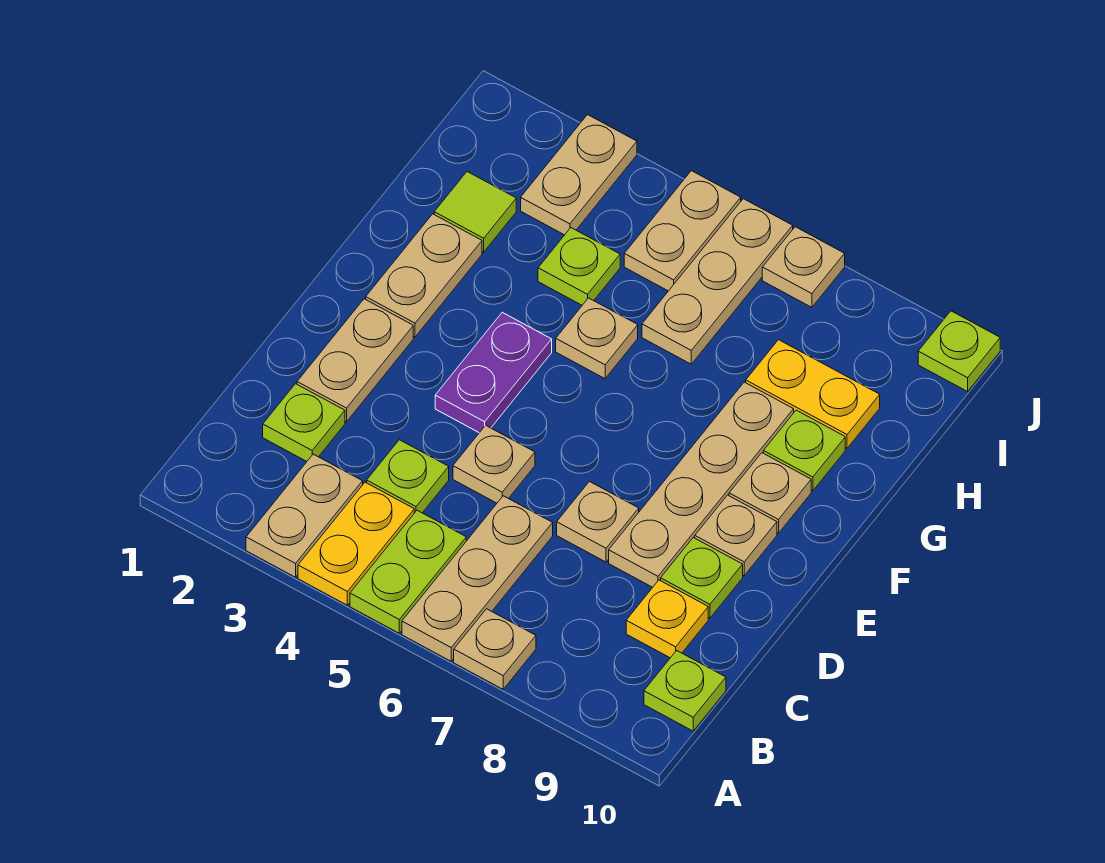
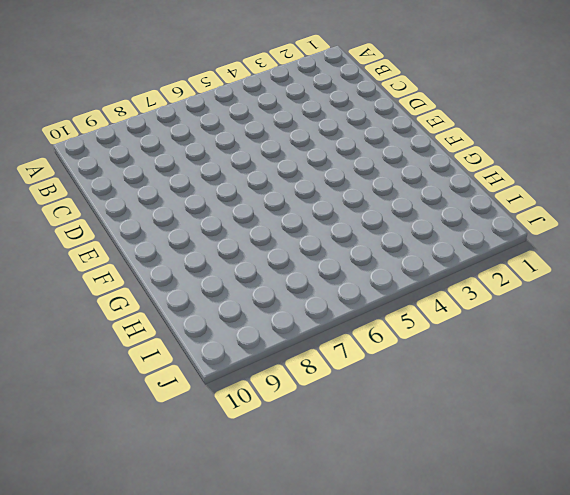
none -> tan 1x2 plate [246,454,363,577]
none -> yellow 1x2 plate [298,482,414,605]
none -> lime 1x2 plate [350,510,466,633]

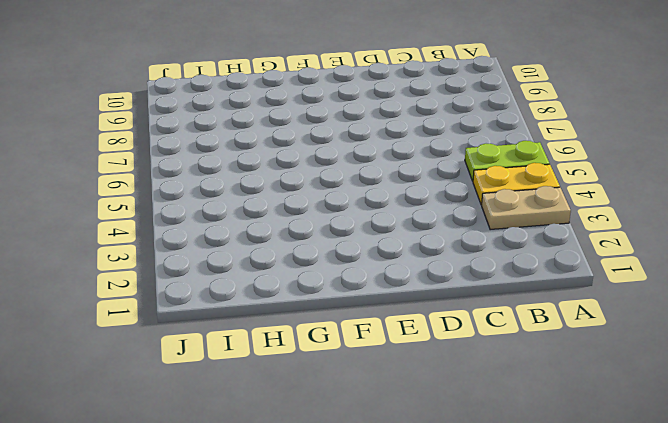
none -> tan 1x3 plate [402,496,553,661]
none -> tan 1x1 plate [454,609,536,689]
none -> lime 1x1 plate [644,651,726,731]

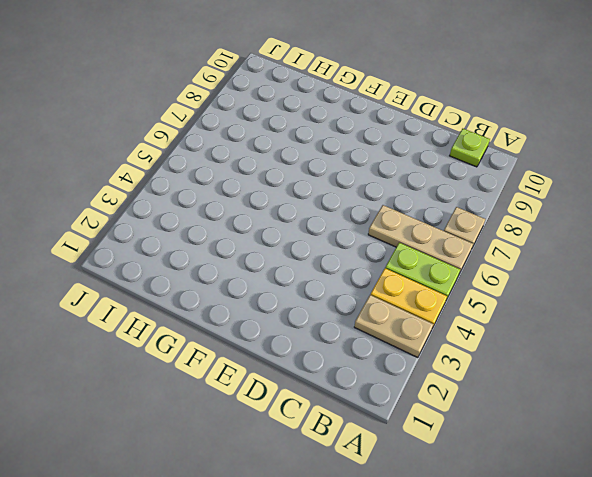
none -> lime 1x1 plate [263,384,345,461]
none -> lime 1x1 plate [367,440,449,513]
none -> yellow 1x1 plate [626,580,708,658]

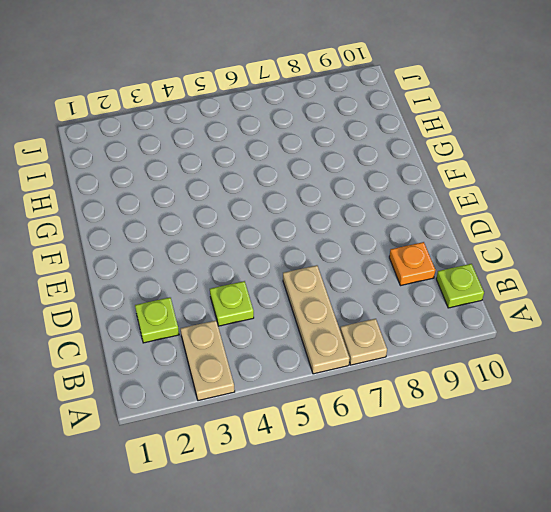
orange 1x1 plate [389,242,435,286] -> yellow 1x1 plate [626,580,708,658]
none -> yellow 1x2 plate [298,482,414,605]
none -> lime 1x2 plate [350,510,466,633]
none -> tan 1x2 plate [297,299,413,422]

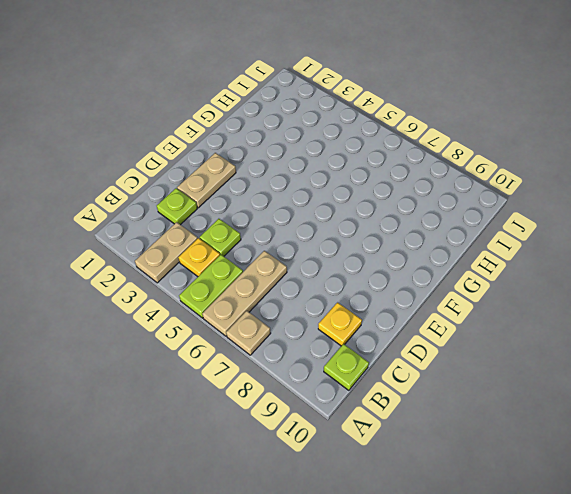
yellow 1x1 plate [178,238,220,277] -> yellow 1x2 plate [298,482,414,605]
none -> tan 1x1 plate [453,425,535,503]
none -> tan 1x1 plate [557,482,639,562]
none -> tan 1x4 plate [609,382,794,587]

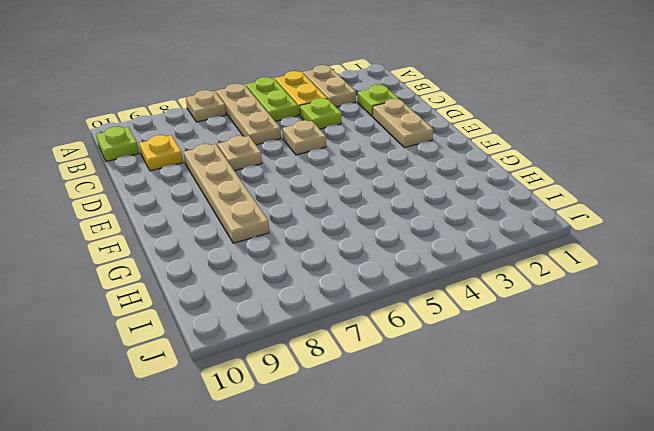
none -> lime 1x1 plate [661,538,743,618]
none -> purple 1x2 plate [435,312,552,433]
none -> tan 1x1 plate [695,495,777,576]

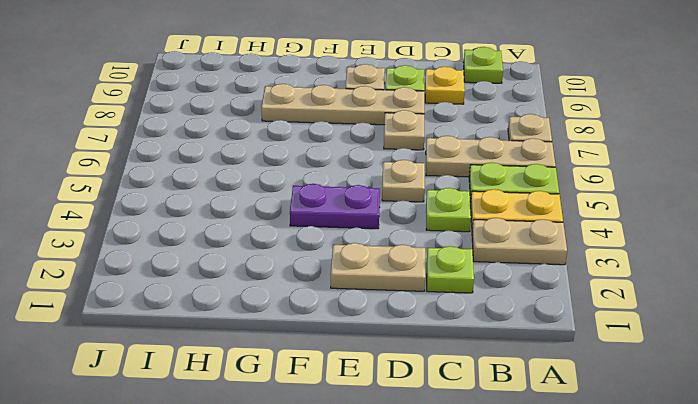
none -> tan 1x2 plate [366,214,482,337]
none -> tan 1x1 plate [729,453,811,533]
none -> tan 1x1 plate [556,298,638,379]

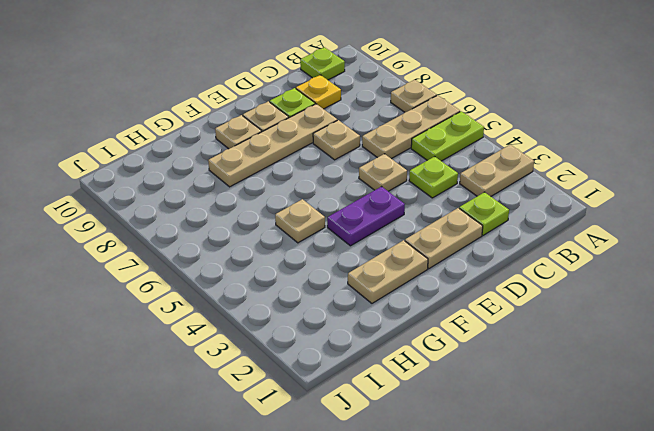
none -> yellow 1x2 plate [298,482,414,605]
none -> lime 1x1 plate [763,410,845,491]
none -> lime 1x1 tile [434,172,516,252]

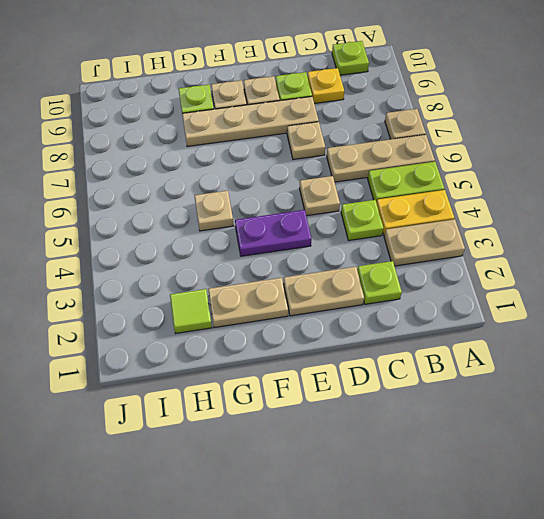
none -> lime 1x1 plate [538,228,620,305]
none -> tan 1x3 plate [642,199,793,364]
none -> yellow 1x2 plate [746,340,880,448]

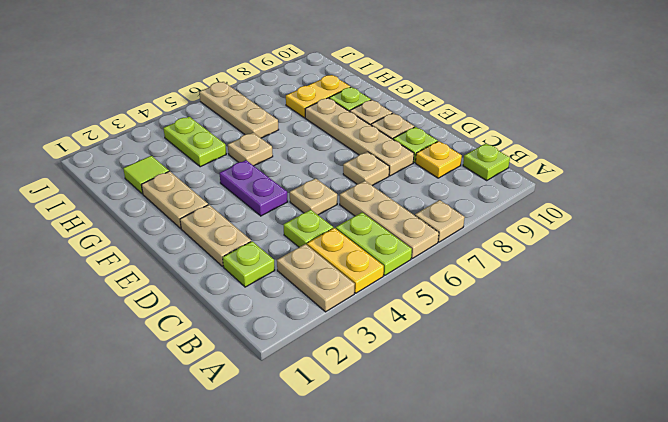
lime 1x2 plate [163,117,226,167] -> lime 1x1 plate [538,228,620,305]
none -> tan 1x2 plate [521,115,637,235]
none -> tan 1x2 plate [624,171,741,291]
none -> tan 1x1 plate [762,227,845,307]

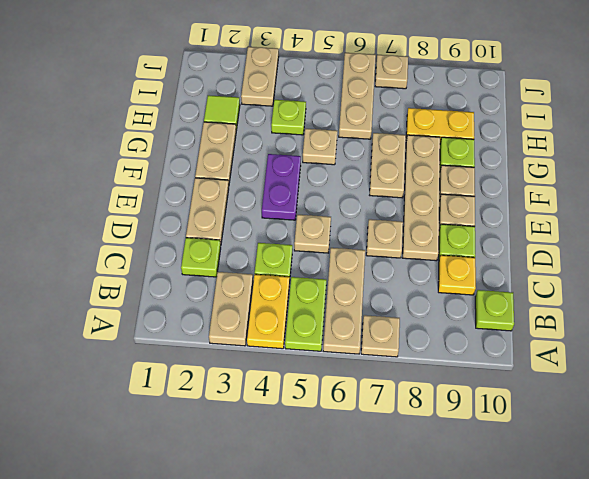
tan 1x2 plate [370,133,406,198] -> tan 1x2 plate moved to [624,171,741,291]
none -> lime 1x1 plate [918,311,1000,391]

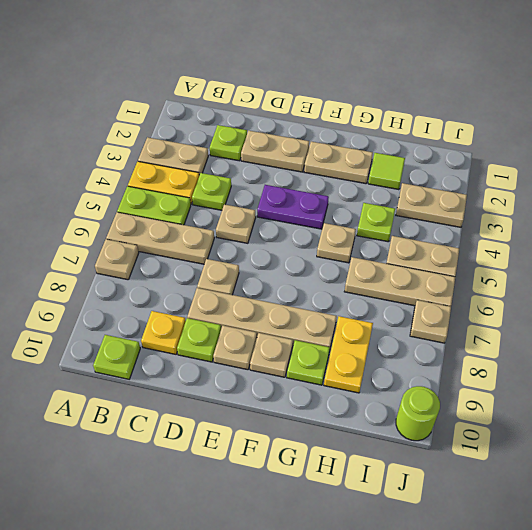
lime 1x1 round brick [396,386,440,441] -> lime 1x1 plate [918,311,1000,391]

